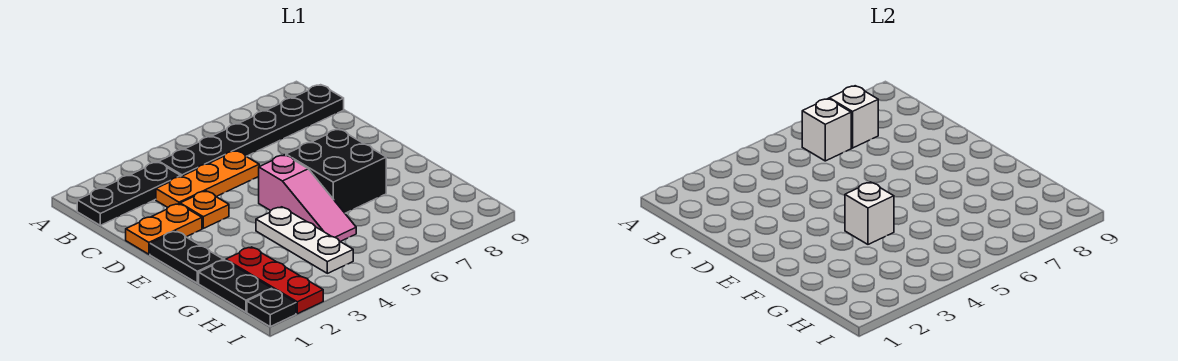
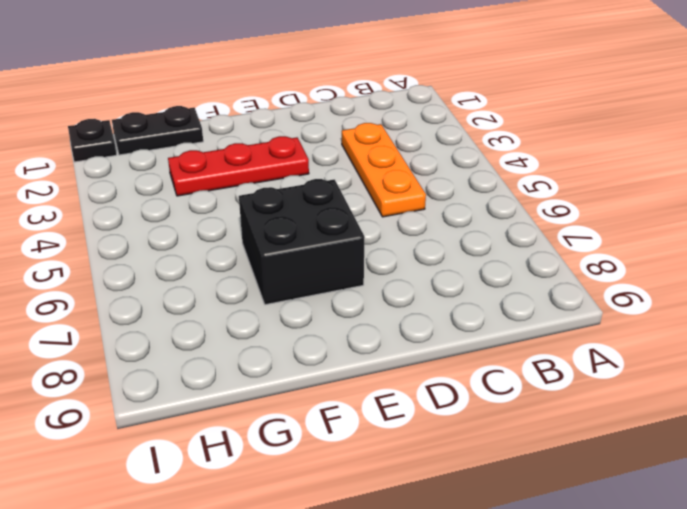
red 1x3 plate [168,136,309,196] -> red 1x3 plate moved to [226,247,323,314]
none -> black 1x3 plate [77,162,181,225]
none -> black 1x6 plate [159,85,344,176]
none -> orange 1x2 plate [126,204,202,254]

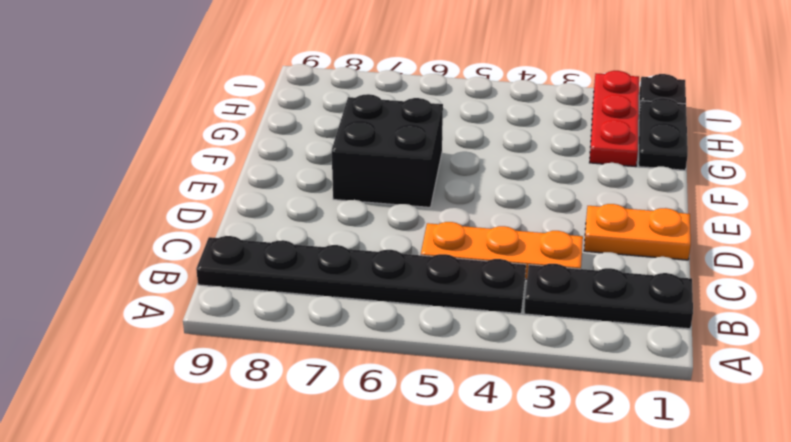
none -> orange 1x1 plate [180,191,229,228]
none -> black 1x2 plate [150,231,223,283]
none -> pink 1x3 slope [259,155,356,242]

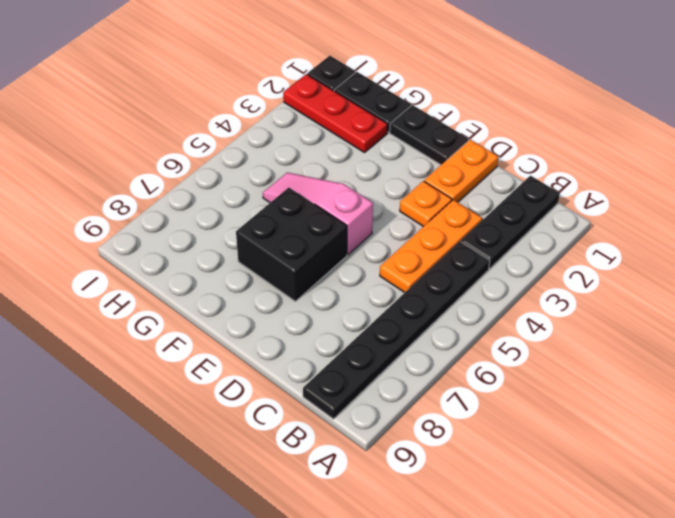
none -> white 1x3 plate [256,207,353,273]
none -> white 1x1 brick [802,99,851,161]
none -> white 1x1 brick [829,86,878,148]

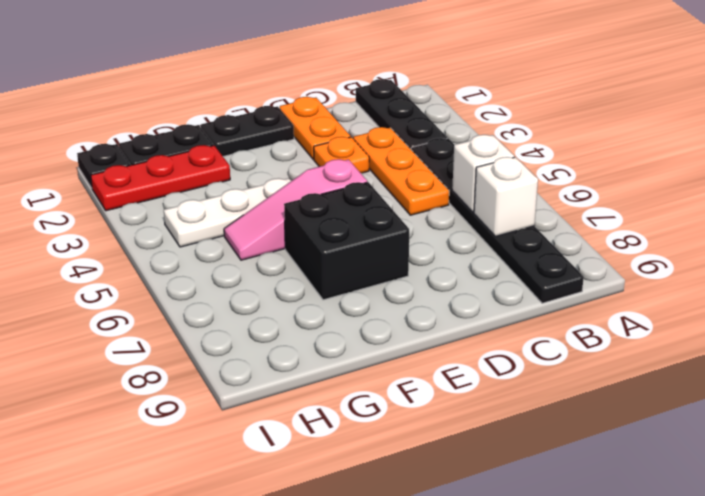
none -> white 1x1 brick [845,182,894,244]

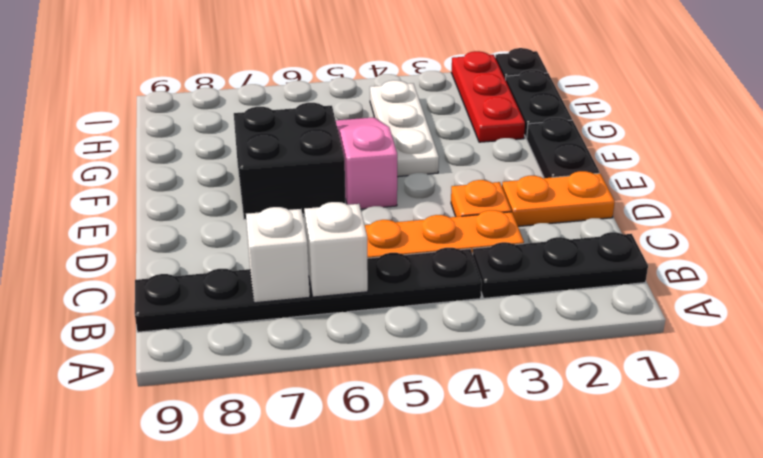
none -> white 1x1 brick [845,182,894,244]

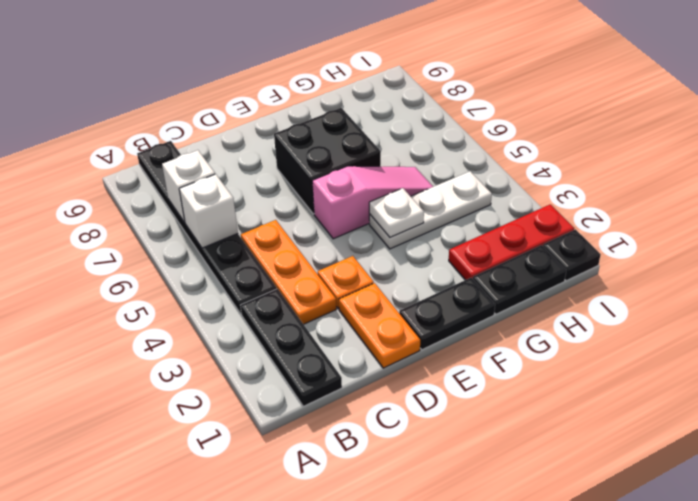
white 1x1 plate [369,188,424,237] -> white 1x1 brick [845,182,894,244]

